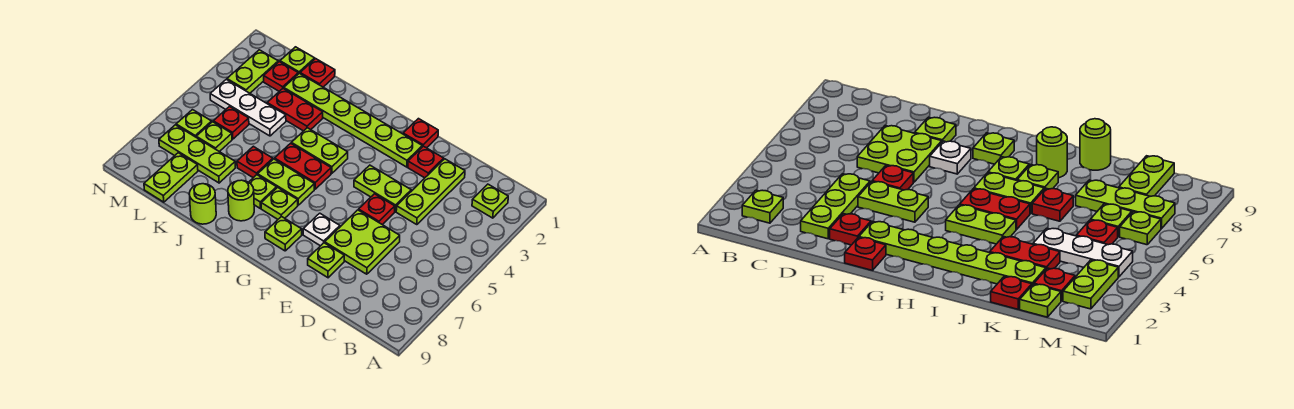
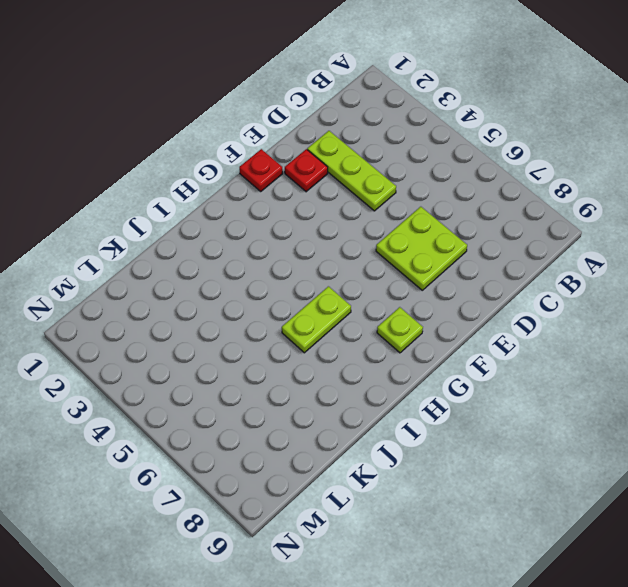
none -> lime 1x1 plate [472,184,508,218]
none -> lime 1x2 plate [354,165,411,211]
none -> red 1x1 plate [359,194,395,225]
none -> lime 1x1 plate [308,243,344,278]

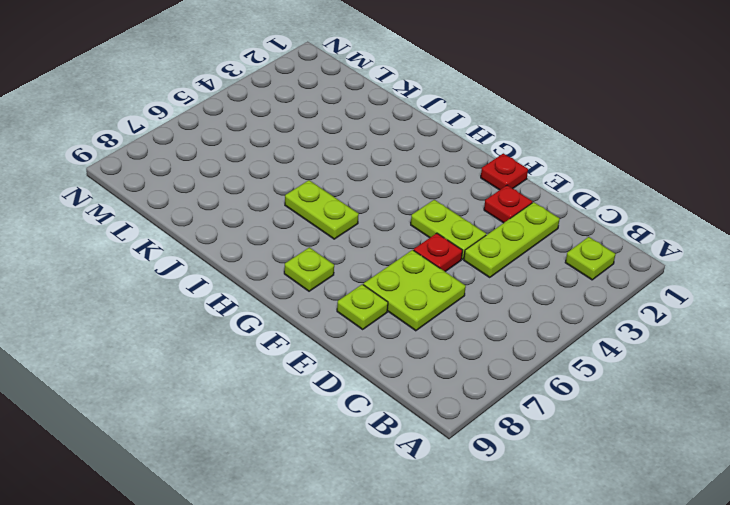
none -> lime 1x6 plate [284,73,422,167]
none -> white 1x1 plate [303,213,340,246]
none -> lime 1x2 plate [291,128,348,173]
none -> red 1x2 plate [275,143,331,189]

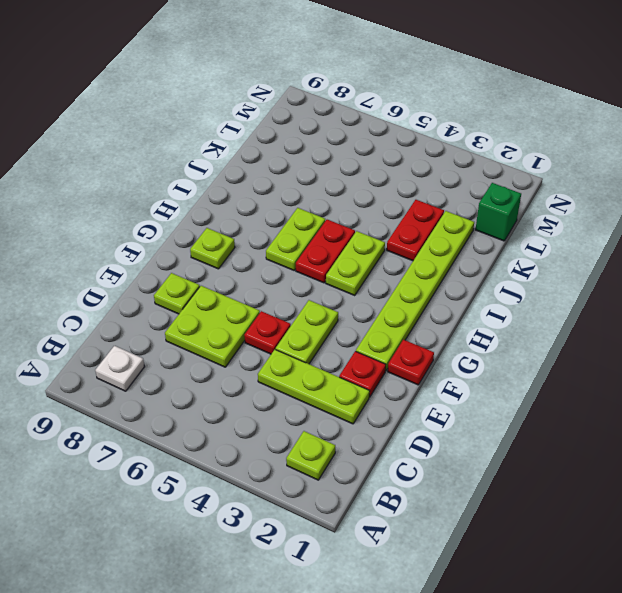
white 1x1 plate [95,346,144,391] -> white 1x1 plate moved to [303,213,340,246]
green 1x1 brick [475,183,521,241] -> lime 1x1 plate [280,47,315,74]
none -> lime 1x1 plate [261,187,298,219]
none -> lime 1x1 plate [249,175,277,208]
none -> lime 1x1 round brick [228,180,254,221]
none -> red 1x1 plate [237,146,273,178]

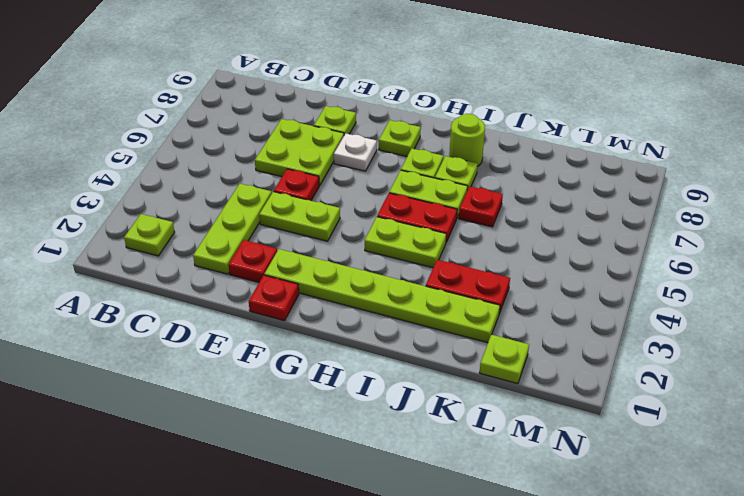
none -> lime 1x1 round brick [189,184,216,224]
none -> red 1x1 plate [300,59,335,87]
none -> white 1x3 plate [210,79,286,136]
none -> lime 1x3 plate [159,125,235,183]

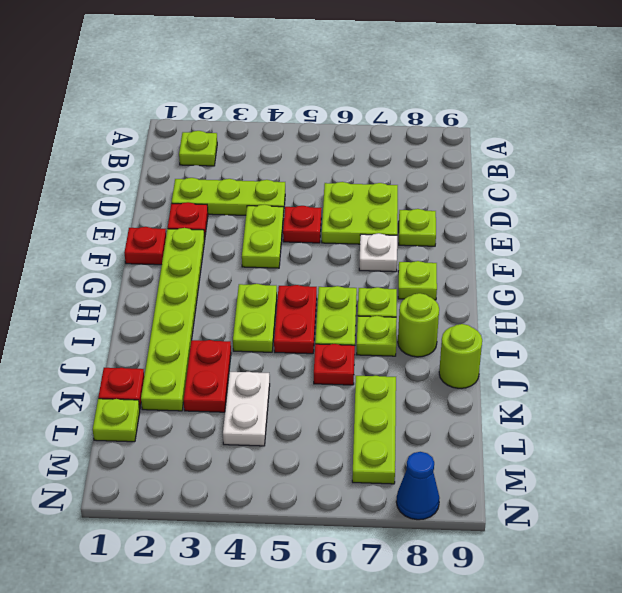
white 1x2 plate [223,372,270,446] -> white 1x3 plate [210,79,286,136]
blue 1x1 cone [396,452,439,520] -> none
none -> red 1x1 plate [264,62,298,91]
none -> red 1x1 plate [213,107,249,139]
none -> lime 1x1 plate [196,122,232,152]
none -> lime 1x2 plate [144,153,198,202]

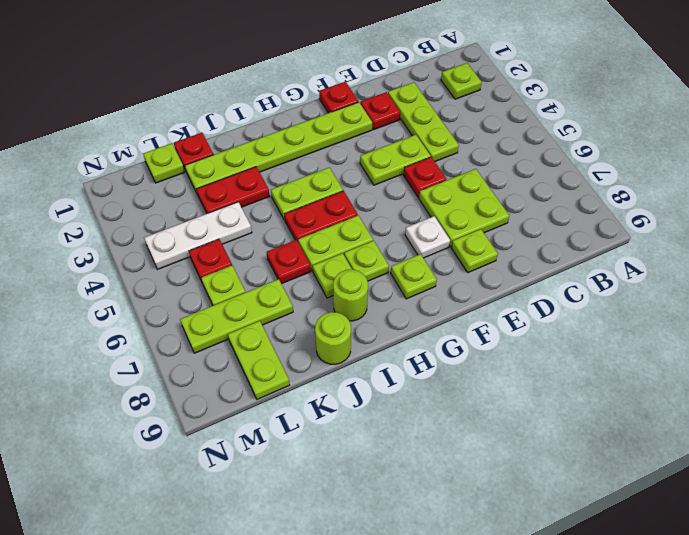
none -> red 1x1 plate [264,62,298,91]
none -> lime 1x2 plate [227,50,278,93]
none -> lime 1x1 plate [176,110,212,137]

